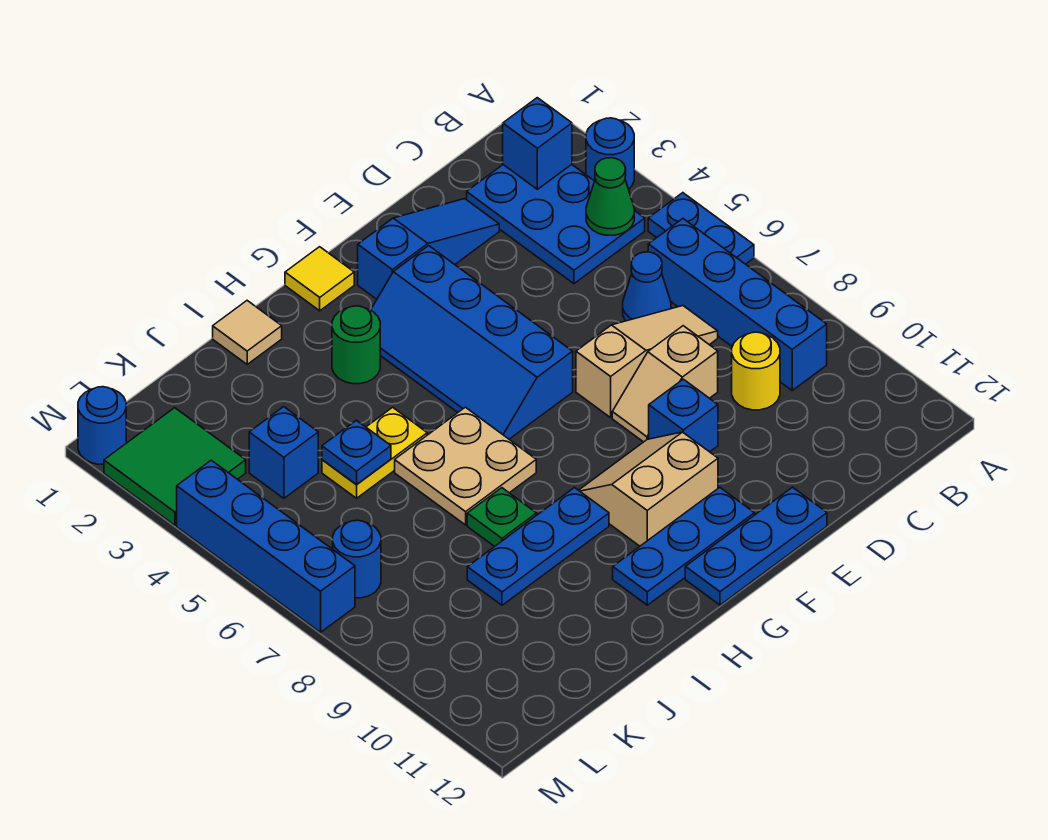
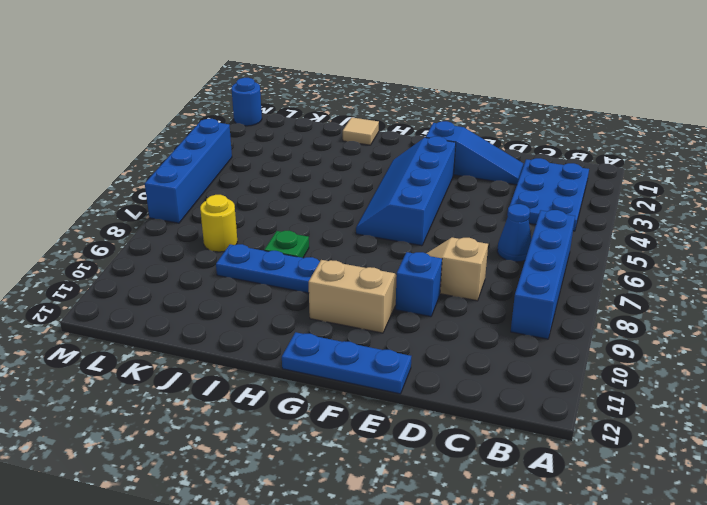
yellow 1x1 round brick [200,195,237,252] -> yellow 1x1 round brick moved to [732,332,780,410]
none -> blue 1x1 round brick [586,118,634,189]
none -> blue 1x2 plate [648,193,754,264]
none -> tan 1x3 slope [576,306,718,417]

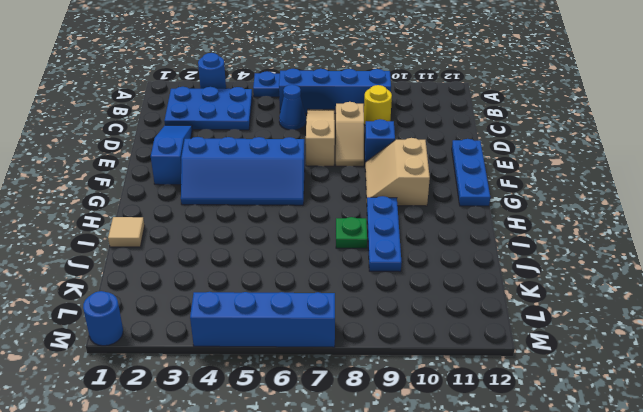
none -> blue 1x3 plate [613,487,754,605]
none -> yellow 1x1 tile [285,247,354,311]
none -> green 1x1 round brick [332,306,380,384]

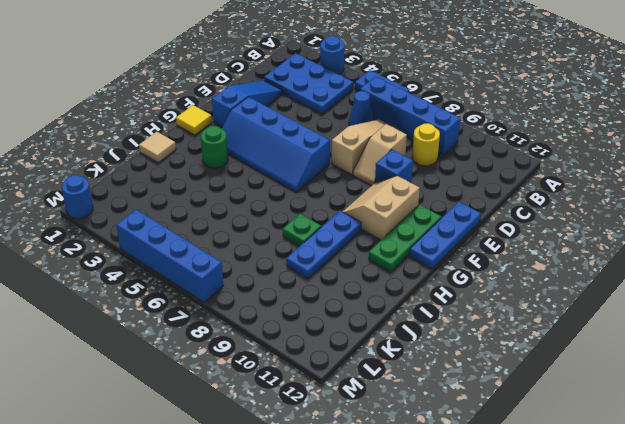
green 1x3 plate [369,205,441,272] -> blue 1x3 plate [613,487,754,605]
none -> tan 2x2 plate [395,407,536,525]
none -> yellow 1x2 plate [322,407,427,498]
none -> blue 1x1 brick [249,407,318,498]

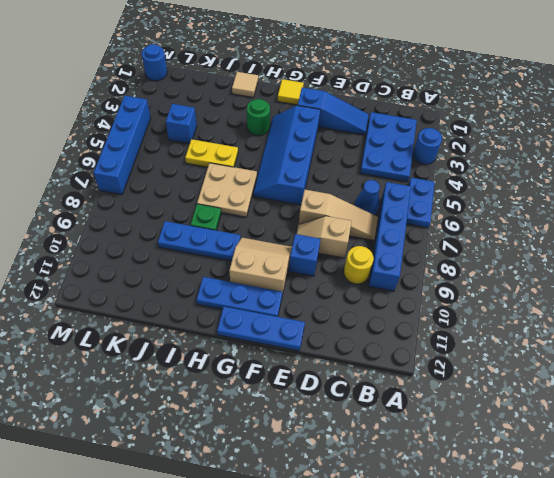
none -> green 2x2 tile [104,408,246,525]
none -> blue 1x1 round brick [333,520,381,598]
none -> blue 1x1 brick [503,98,572,189]

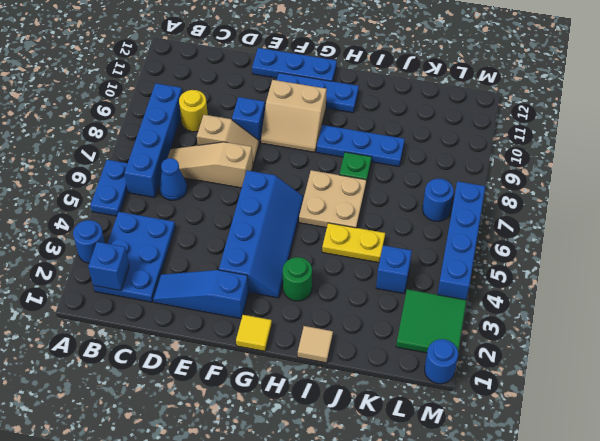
none -> green 1x1 cone [586,158,634,235]
none -> blue 1x1 plate [322,420,391,484]

